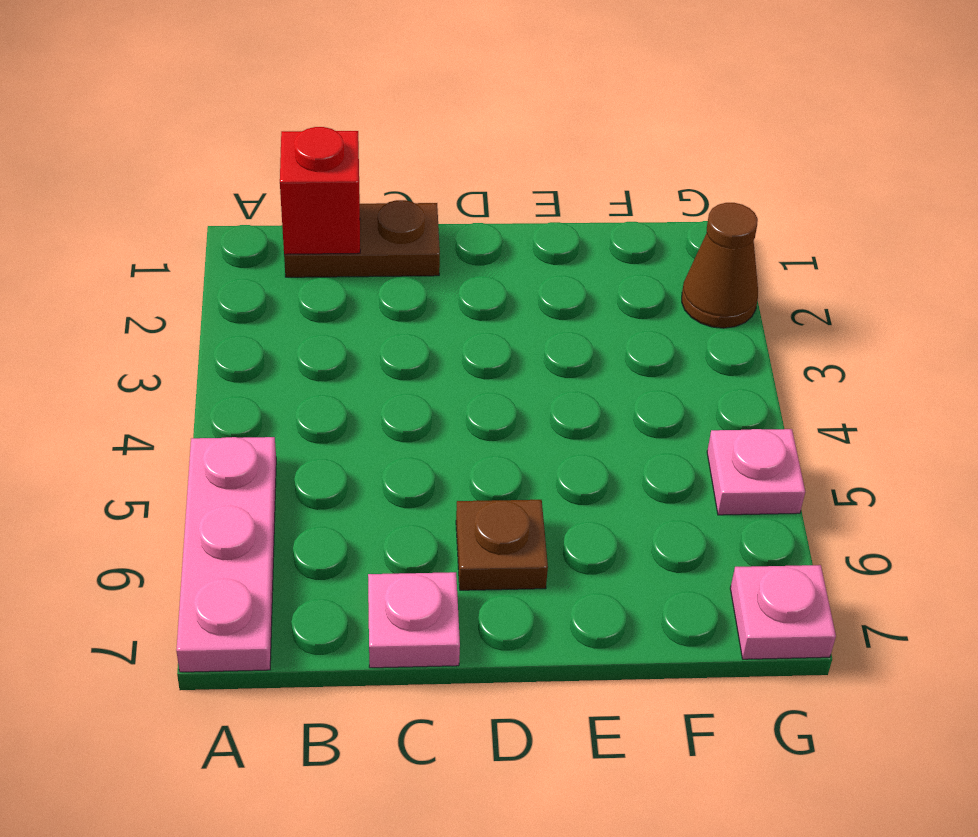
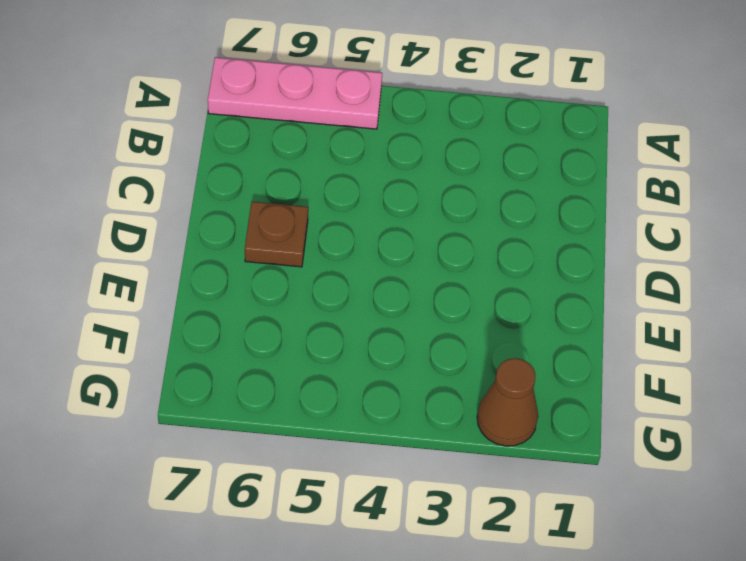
none -> brown 1x2 plate [284,200,440,277]
none -> pink 1x1 plate [368,572,460,668]

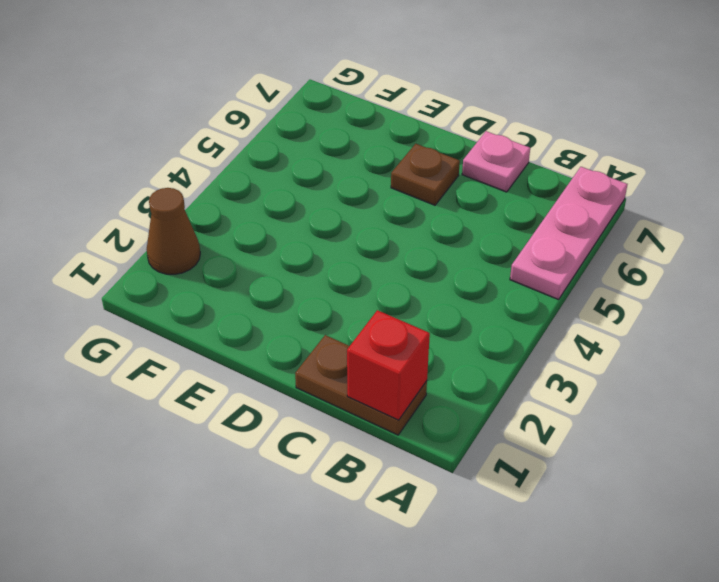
none -> pink 1x1 plate [707,429,805,515]
none -> pink 1x1 plate [730,565,836,659]

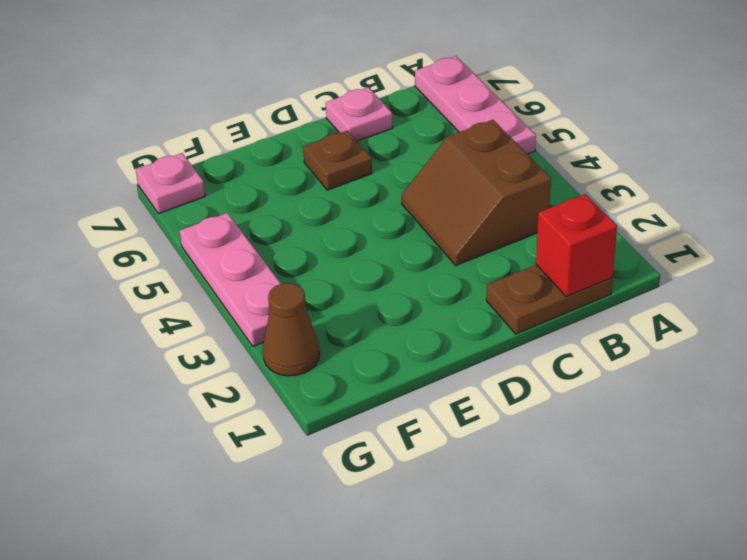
brown 2x2 slope [401,120,551,265] -> none
pink 1x3 plate [180,213,281,346] -> pink 1x1 plate [707,429,805,515]

